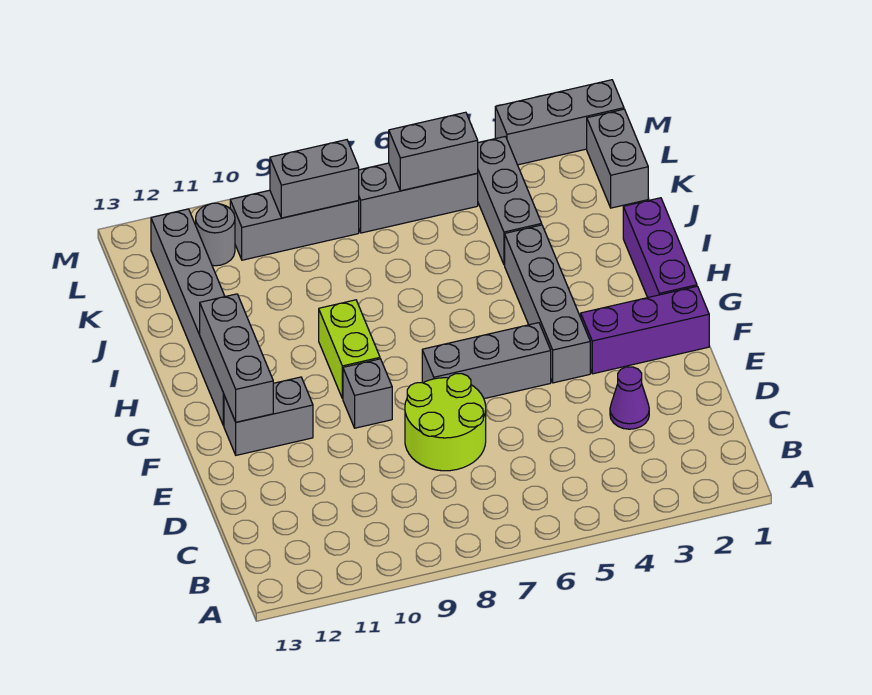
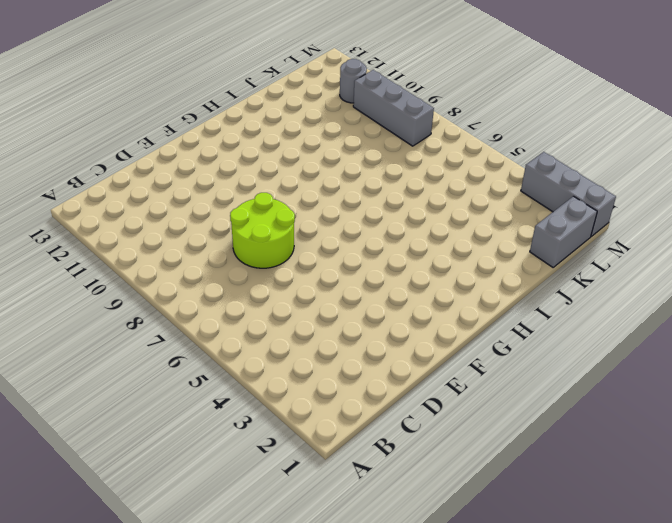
none -> purple 1x1 cone [610,367,649,429]
none -> purple 1x3 brick [581,286,709,374]
none -> grey 1x4 brick [505,225,590,383]

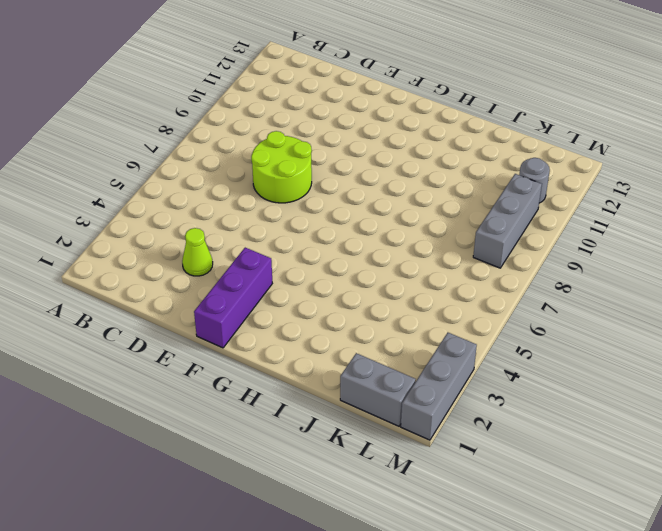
lime 1x1 cone [182,228,213,276] -> purple 1x1 cone [610,367,649,429]
none -> grey 1x4 brick [505,225,590,383]
none -> grey 1x3 brick [422,323,551,399]
none -> grey 1x1 brick [343,359,392,428]

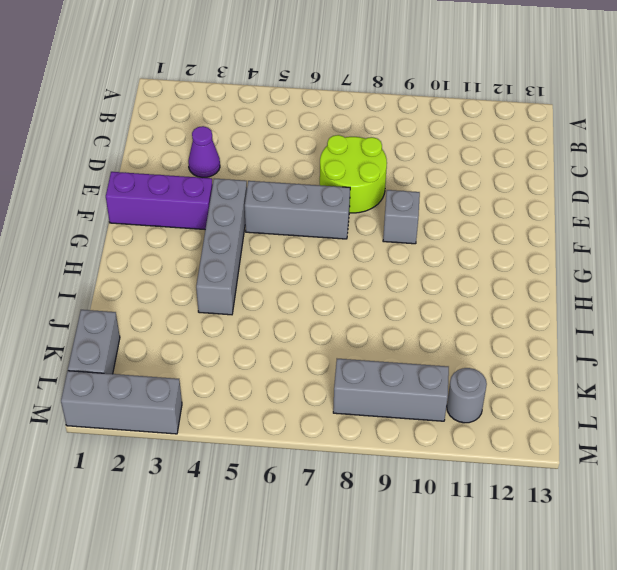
none -> grey 1x2 brick [224,377,313,455]
none -> purple 1x3 brick [623,198,697,298]
none -> lime 1x2 brick [319,300,380,399]

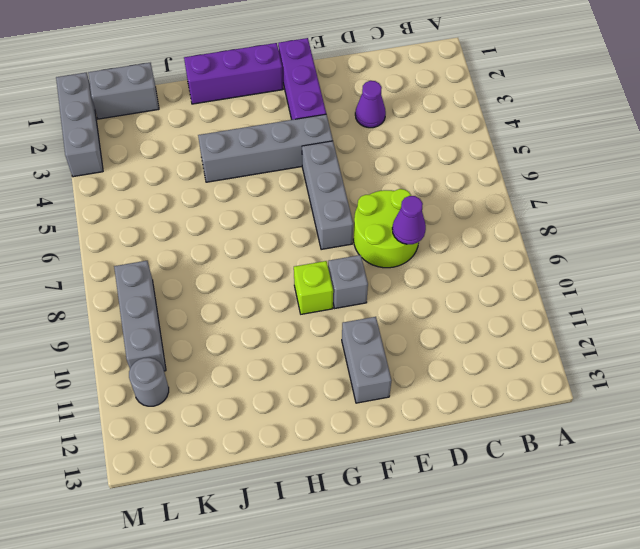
purple 1x1 cone [392,196,426,244] -> none
lime 1x1 brick [294,261,333,314] -> lime 1x2 brick [319,300,380,399]
none -> grey 1x6 brick [151,209,225,426]
none -> grey 1x3 brick [477,136,542,265]
none -> grey 1x3 brick [358,163,478,233]

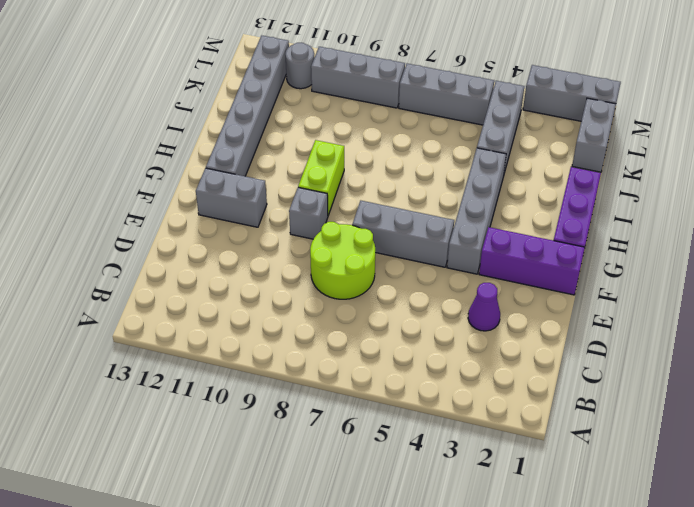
none -> grey 1x3 brick [200,294,273,422]
none -> grey 1x2 brick [389,112,478,191]
none -> grey 1x2 brick [270,140,359,218]

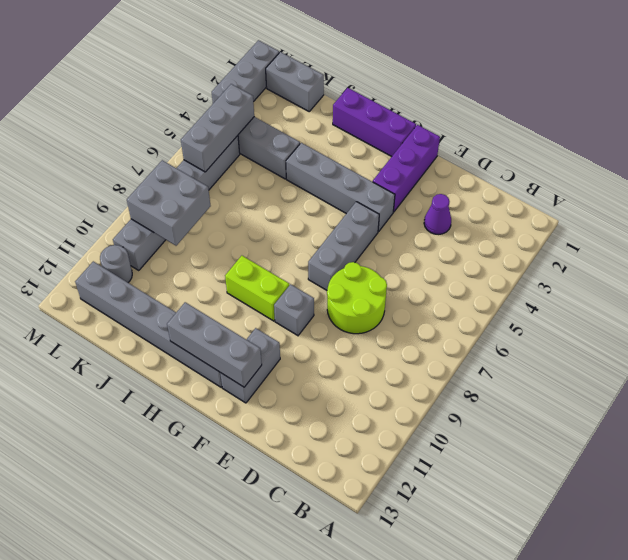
grey 2x2 brick [127,160,210,246] -> grey 1x2 brick [270,140,359,218]
grey 1x3 brick [181,84,254,172] -> grey 1x2 brick [389,112,478,191]

